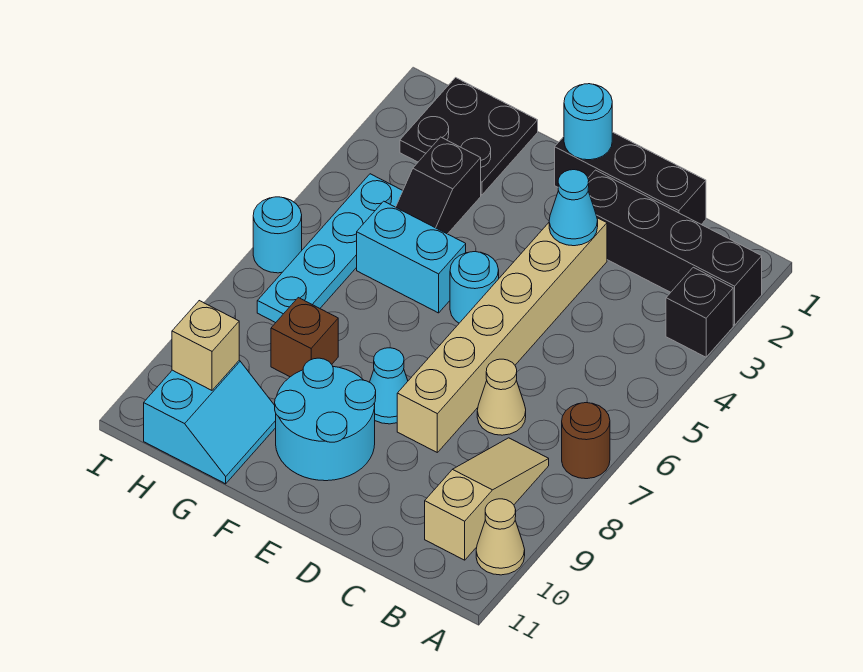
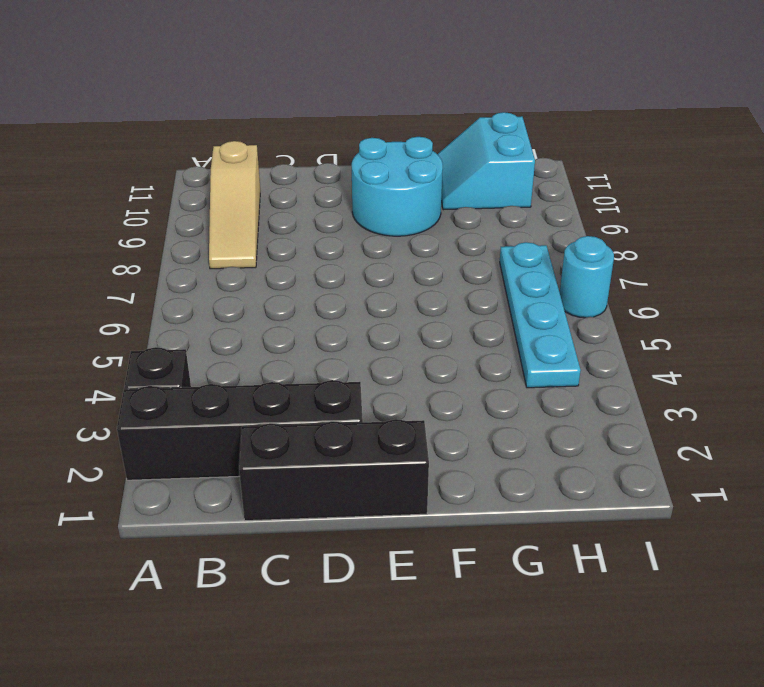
none -> brown 1x1 round brick [562,403,610,479]
none -> tan 1x1 cone [476,499,525,575]
none -> tan 1x1 cone [477,359,526,435]

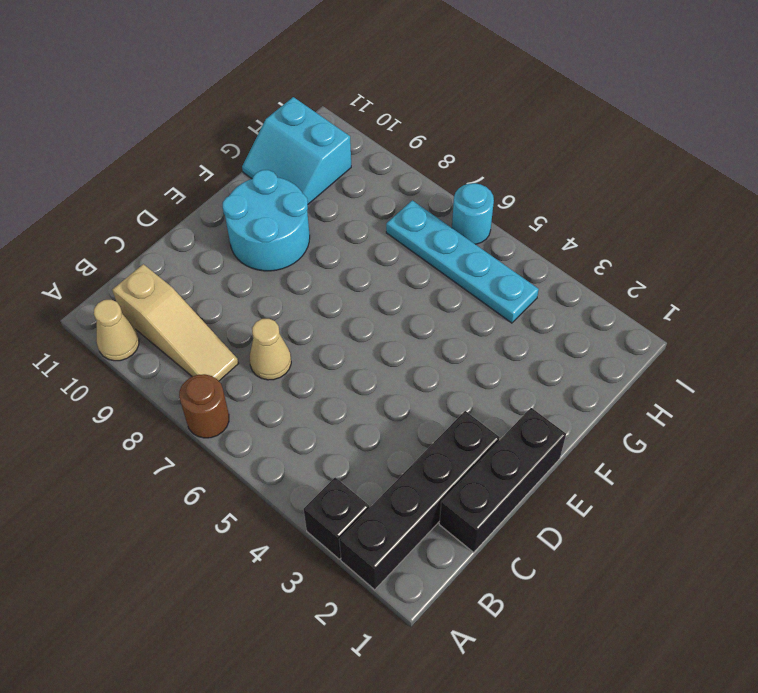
none -> tan 1x6 brick [397,218,607,452]
none -> cyan 1x1 round brick [450,252,499,323]
none -> cyan 1x1 cone [370,348,408,424]

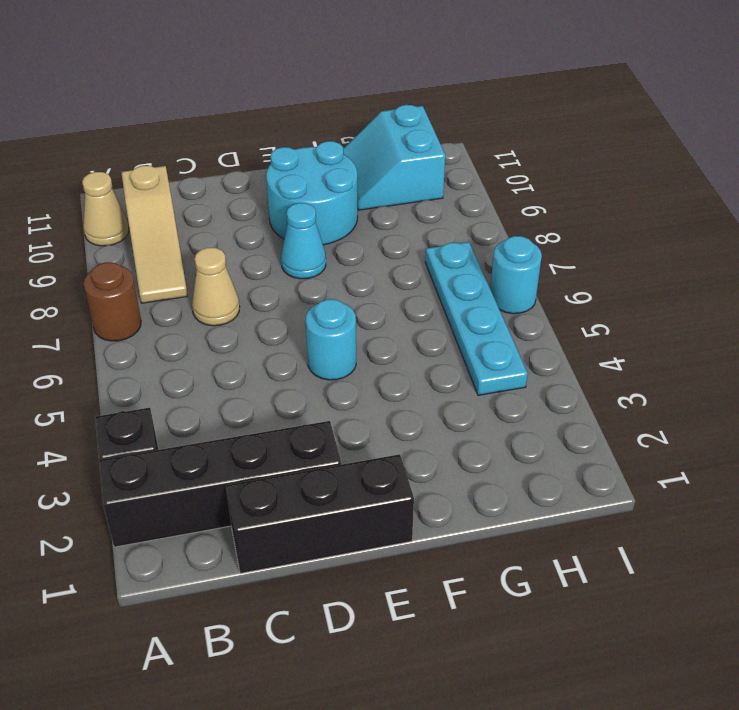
none -> tan 1x6 brick [397,218,607,452]
none -> cyan 1x2 brick [357,201,466,313]
none -> black 2x2 plate [400,78,538,195]

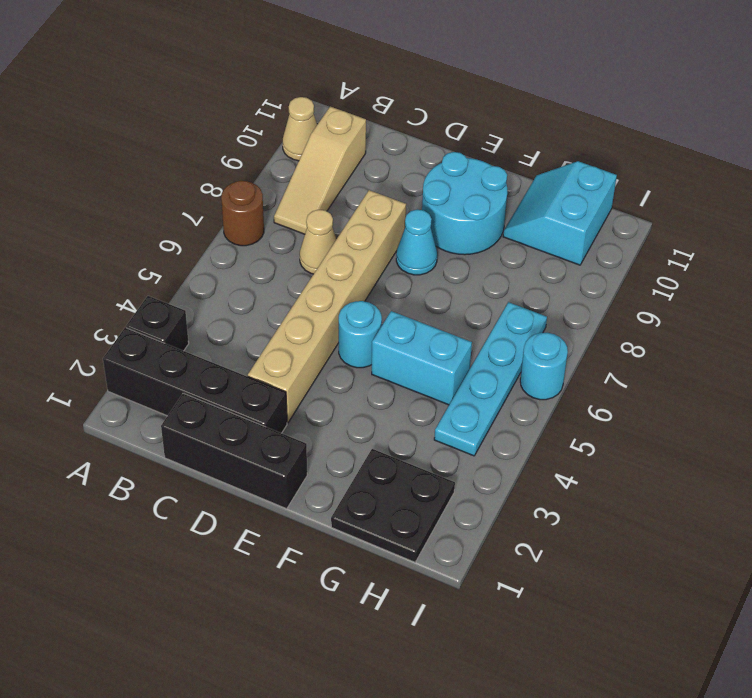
none -> black 1x2 slope [396,137,481,234]
none -> brown 1x1 brick [271,298,338,377]
none -> cyan 1x1 cone [549,170,598,246]

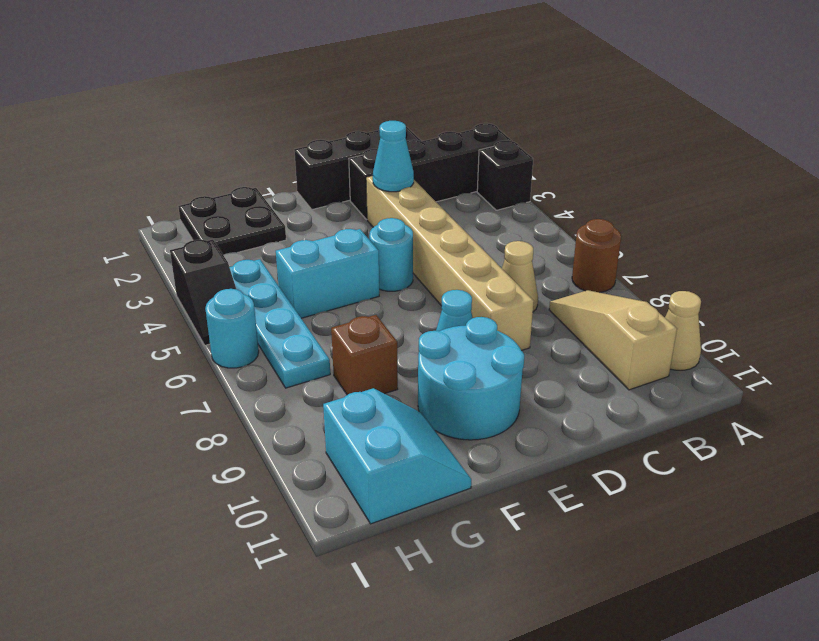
black 1x2 slope [170,240,236,345] -> black 1x2 slope moved to [396,137,481,234]
none -> cyan 1x1 round brick [564,84,612,160]
none -> tan 1x1 brick [172,301,239,390]

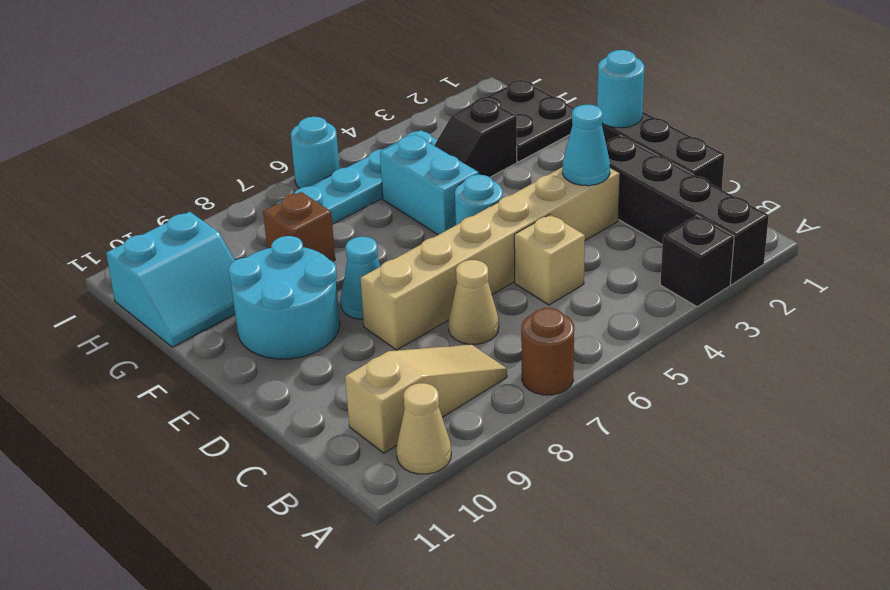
tan 1x1 brick [514,215,585,305] -> tan 1x1 brick moved to [172,301,239,390]

